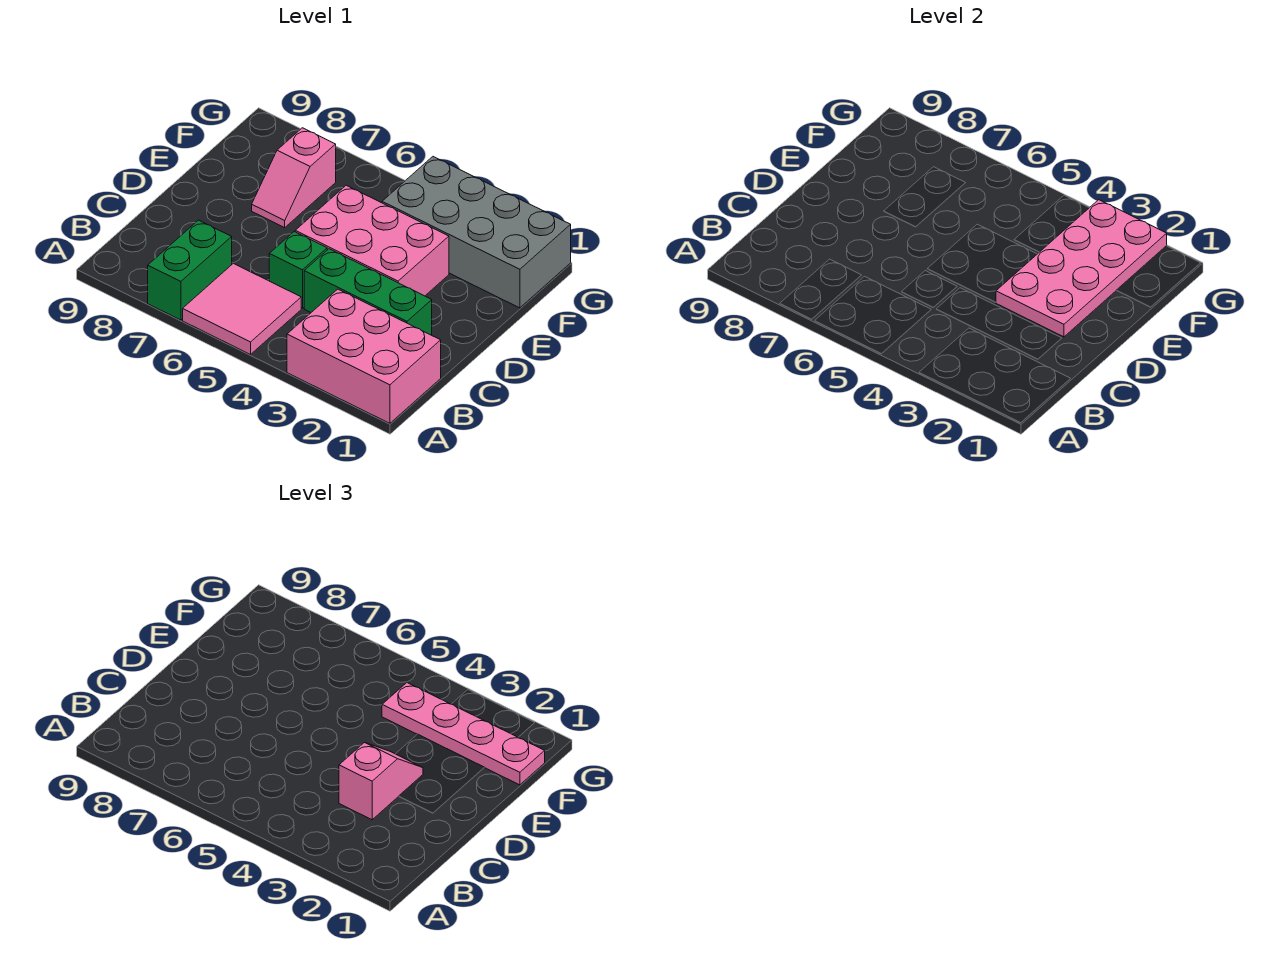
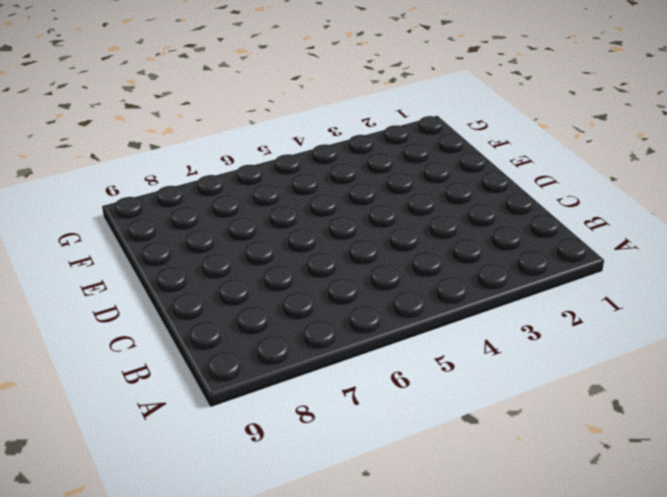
none -> pink 2x3 brick [287,289,441,423]
none -> pink 2x2 tile [183,263,301,355]

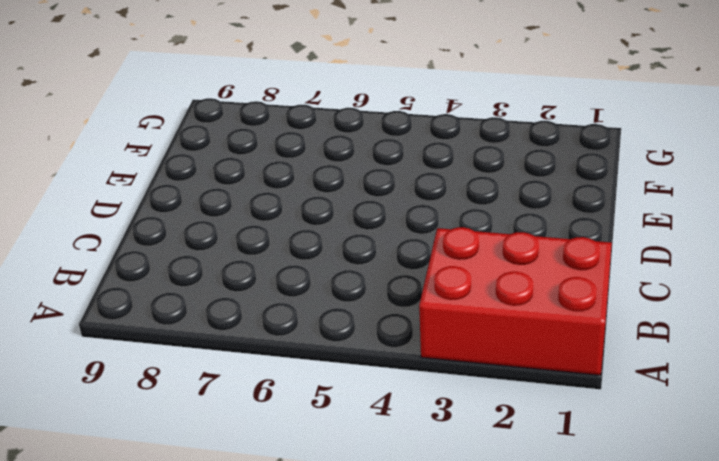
red 2x3 brick [419,227,612,375] -> pink 2x3 brick [287,289,441,423]
none -> pink 2x2 tile [183,263,301,355]
none -> green 1x2 brick [148,220,232,320]

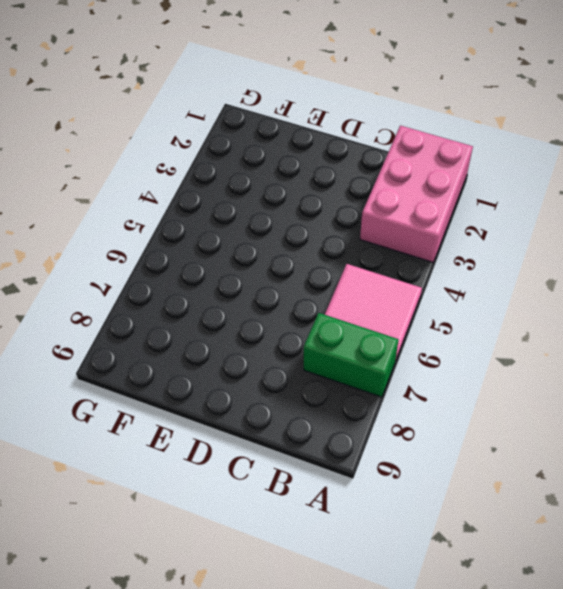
none -> green 1x3 brick [304,249,432,335]
none -> green 1x1 brick [269,232,327,308]

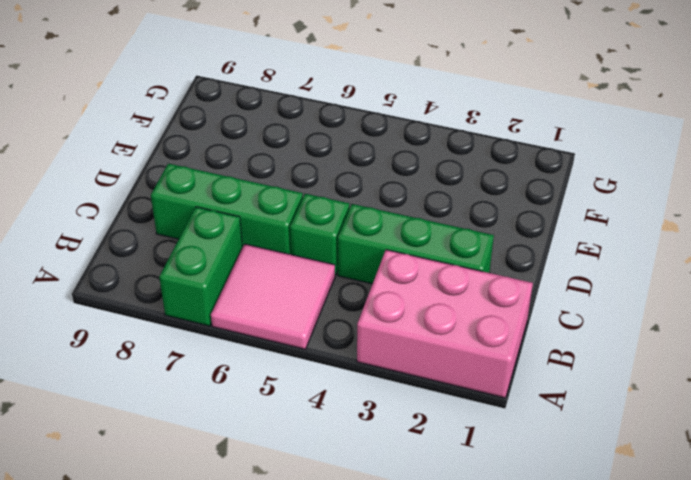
green 1x3 brick [151,164,303,254] -> none
none -> pink 2x3 brick [295,185,449,296]
none -> pink 1x2 slope [252,128,336,228]

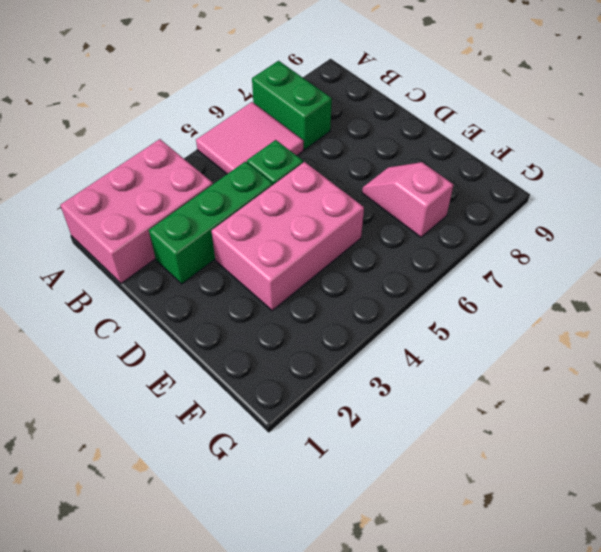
none -> grey 2x4 brick [382,157,571,308]
none -> pink 2x4 plate [996,200,1167,337]

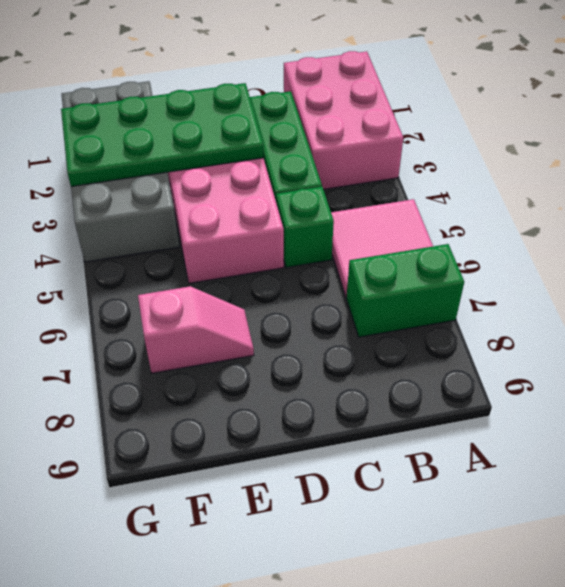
green 2x4 plate [61,83,264,187] -> pink 2x4 plate [996,200,1167,337]
none -> pink 1x2 slope [339,743,423,820]
none -> pink 1x4 plate [382,683,545,785]

